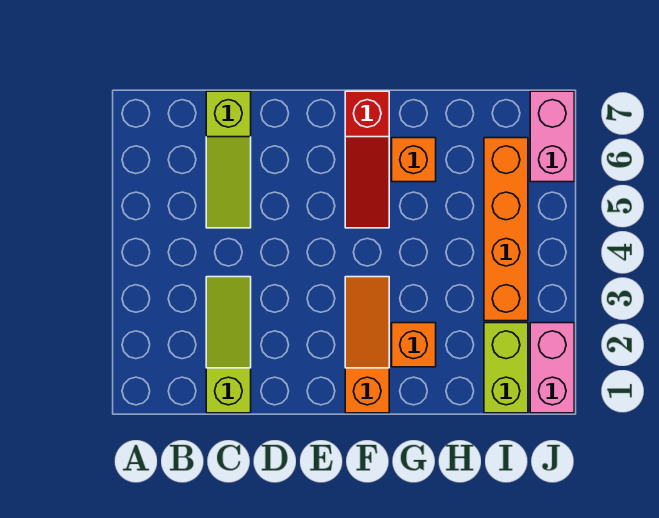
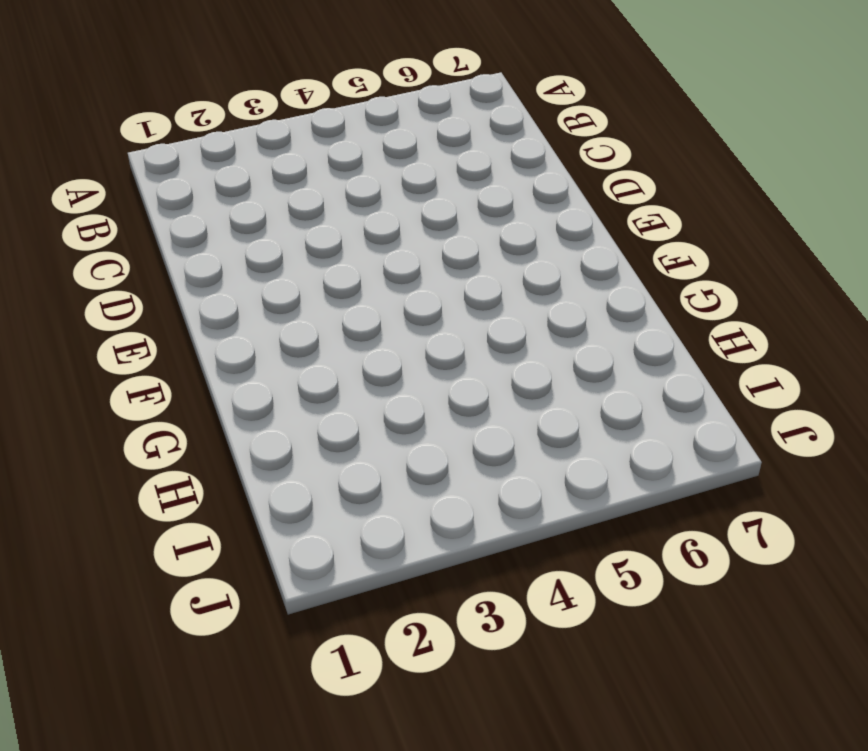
none -> lime 1x3 slope [206,277,251,413]
none -> lime 1x3 slope [206,91,251,228]

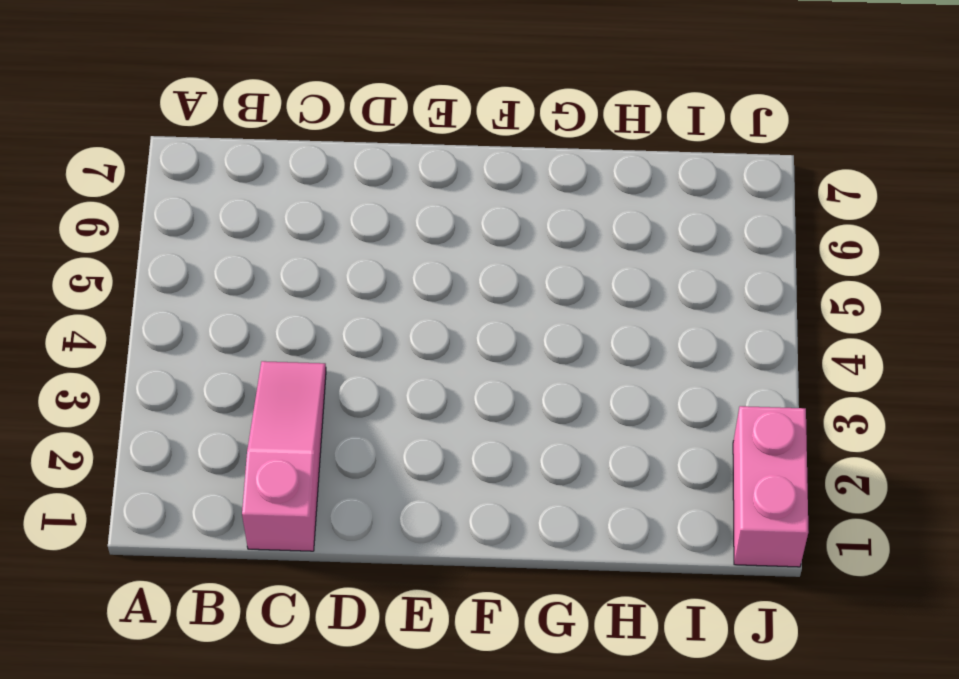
pink 1x3 slope [242,361,326,551] -> lime 1x3 slope [206,277,251,413]
none -> lime 1x3 slope [206,91,251,228]
none -> orange 1x3 slope [345,277,389,413]

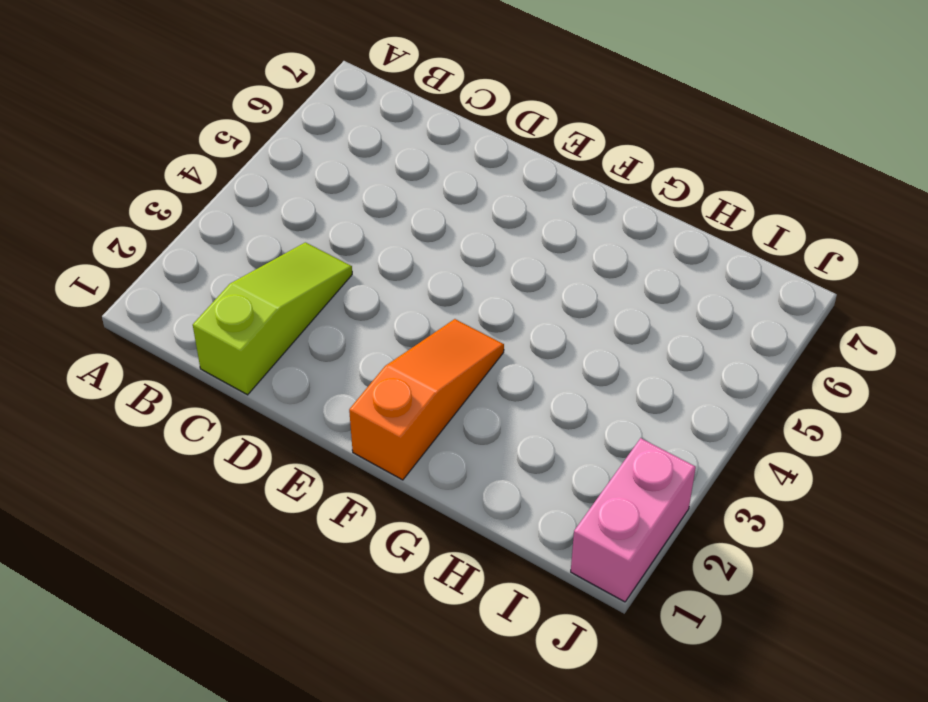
none -> lime 1x3 slope [206,91,251,228]
none -> red 1x3 slope [345,91,389,228]

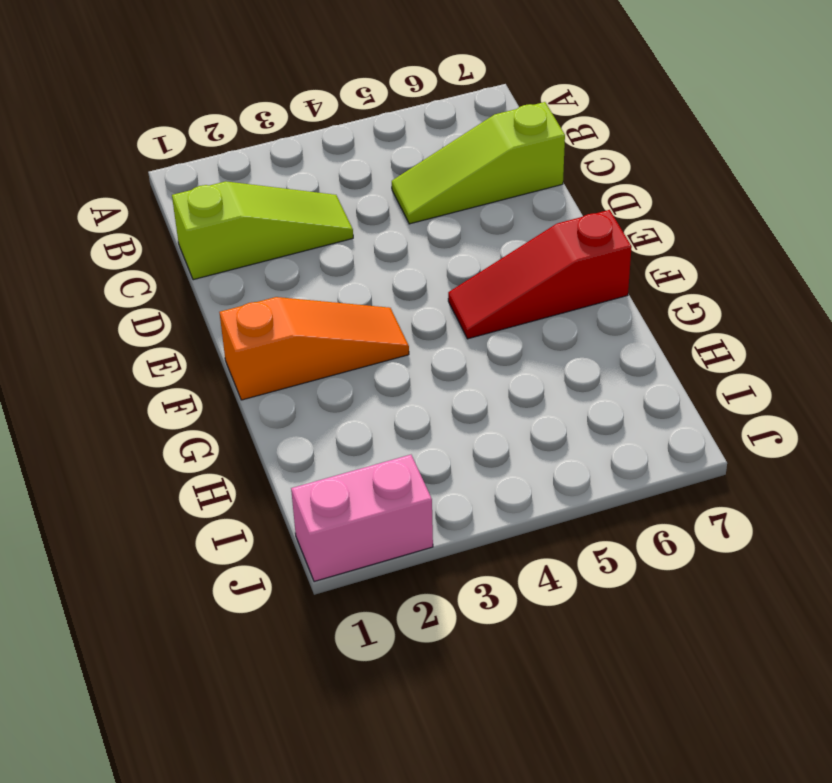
none -> orange 1x1 brick [392,323,436,367]
none -> orange 1x1 brick [392,138,436,182]

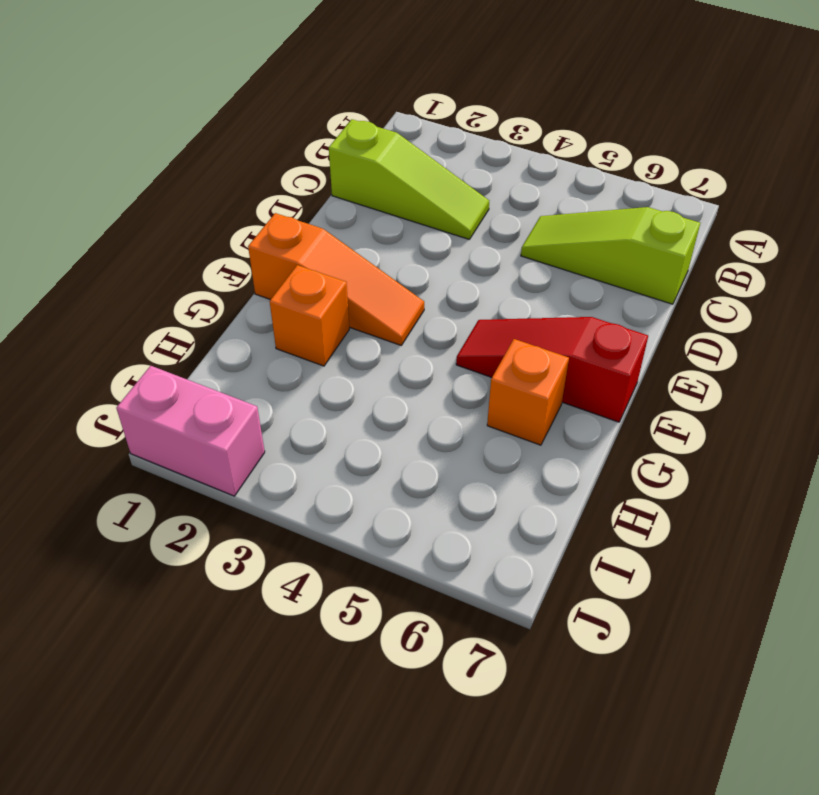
none -> lime 1x2 brick [484,323,528,413]
none -> orange 1x4 brick [484,138,528,321]

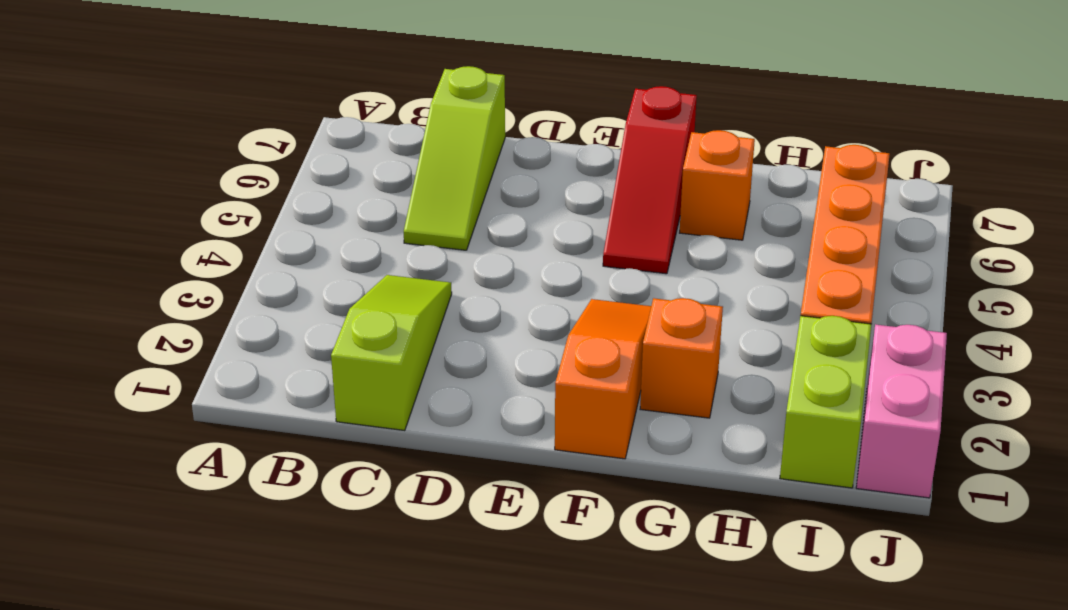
none -> pink 1x2 brick [530,91,574,182]

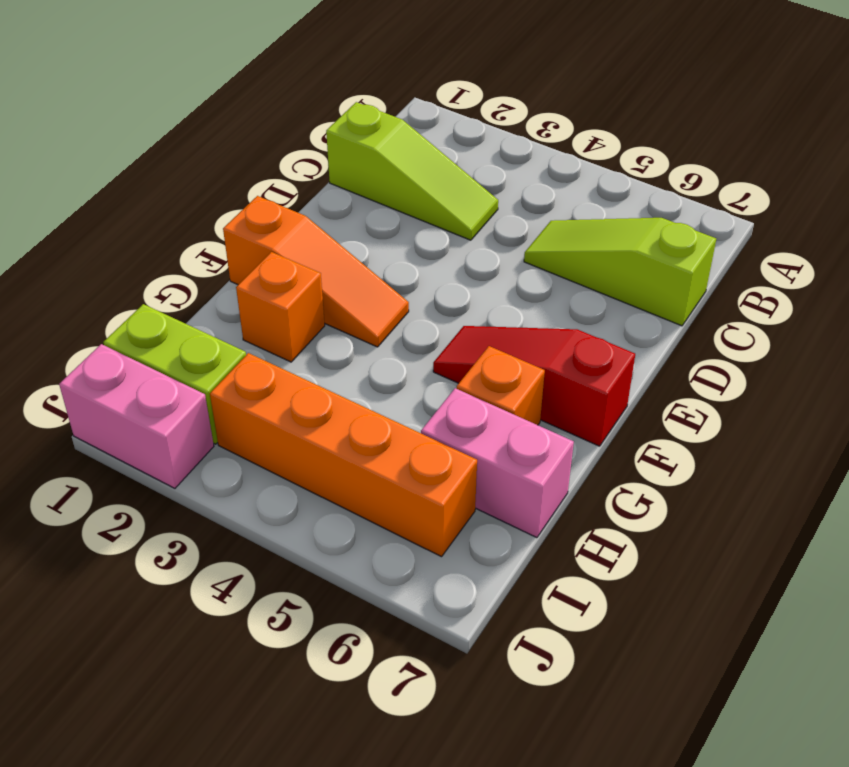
pink 1x2 brick [421,388,574,538] -> pink 1x2 brick moved to [530,91,574,182]

